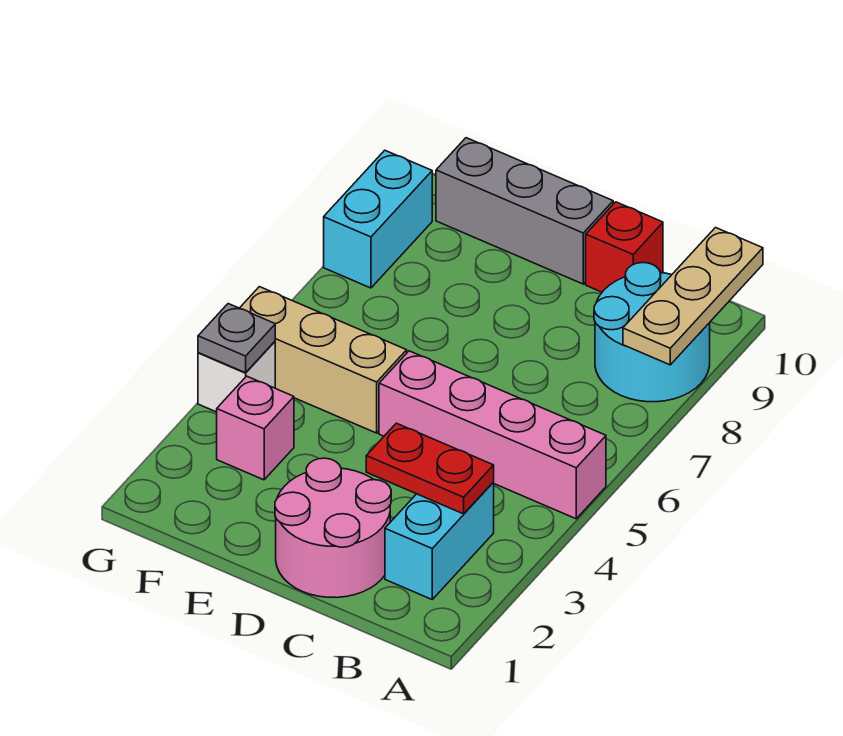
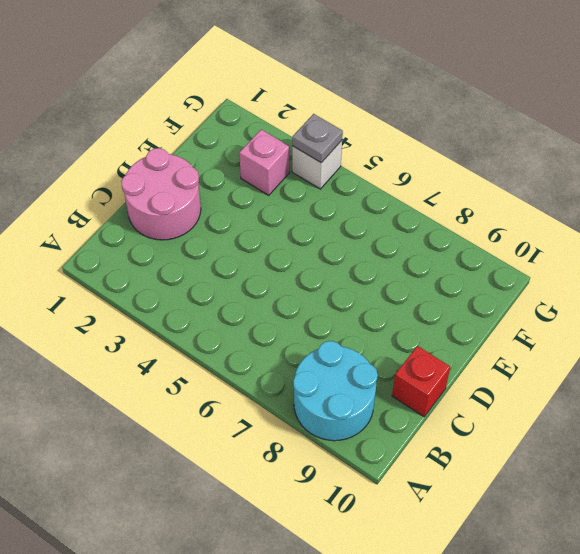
none -> pink 1x4 brick [379,351,606,519]
none -> cyan 1x2 brick [385,482,494,599]
none -> grey 1x3 brick [436,138,613,284]

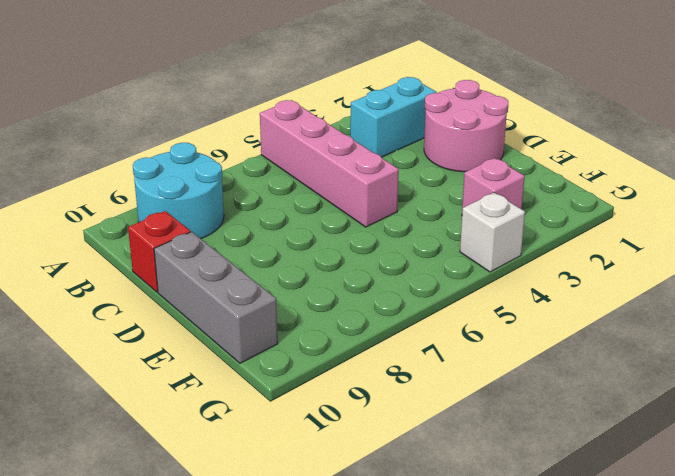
none -> tan 1x3 brick [240,287,407,433]
none -> cyan 1x2 brick [324,150,432,288]
none -> tan 1x3 plate [623,228,763,365]

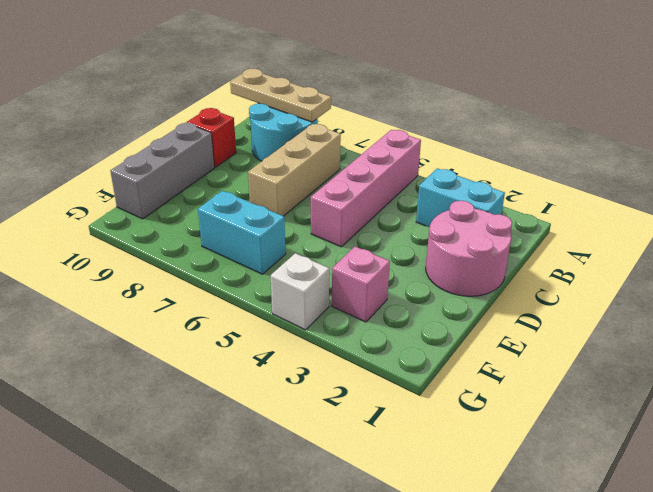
tan 1x3 brick [248,124,341,216] -> tan 1x3 brick moved to [240,287,407,433]
cyan 1x2 brick [198,191,286,274] -> cyan 1x2 brick moved to [324,150,432,288]
none -> red 1x2 plate [366,423,494,514]
none -> grey 1x1 plate [198,304,275,373]

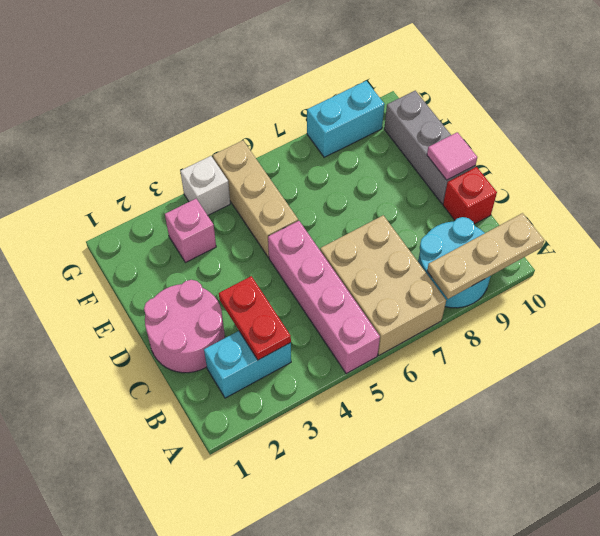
tan 2x3 brick [320,215,446,355] -> none
pink 1x1 tile [427,132,477,180] -> none
none -> grey 1x1 plate [198,304,275,373]

